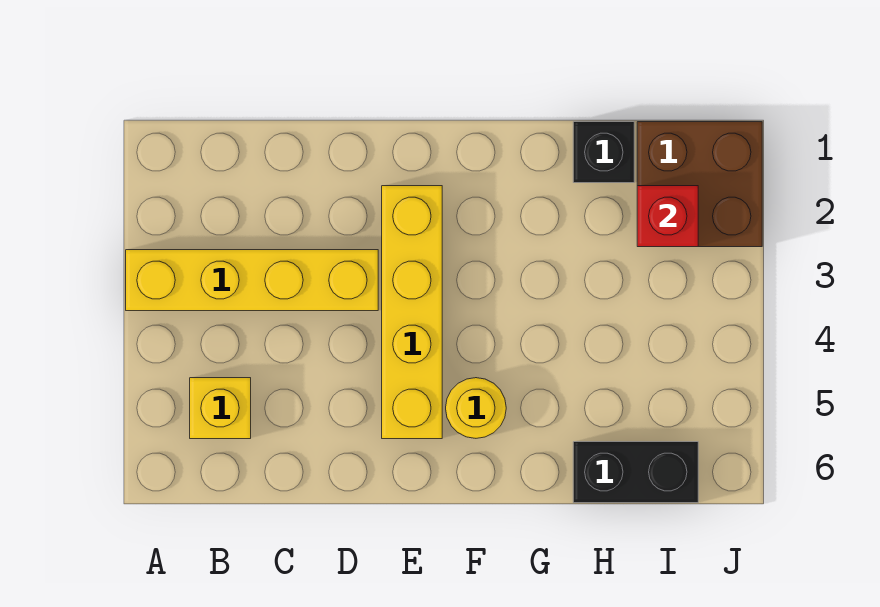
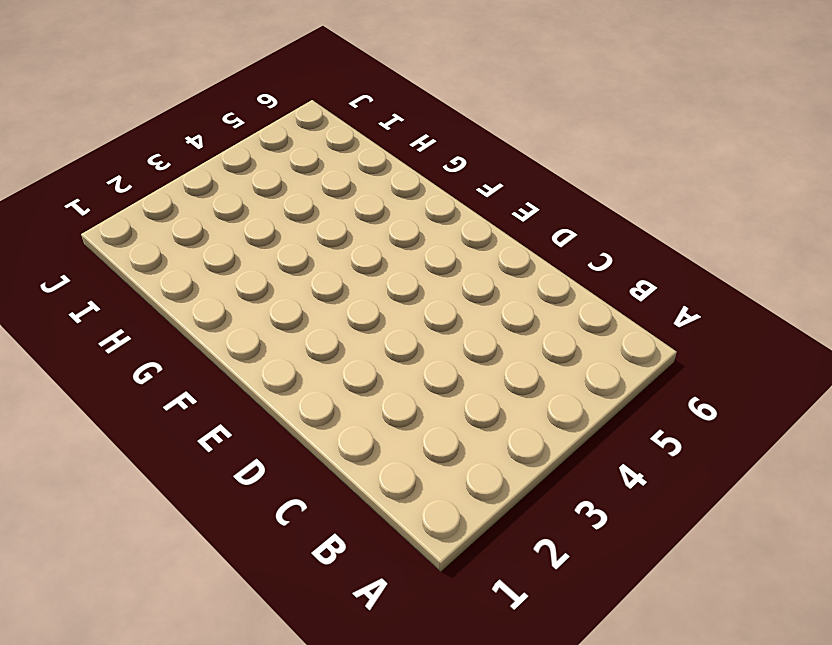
none -> yellow 1x4 brick [126,250,378,311]
none -> yellow 1x1 brick [190,378,251,439]

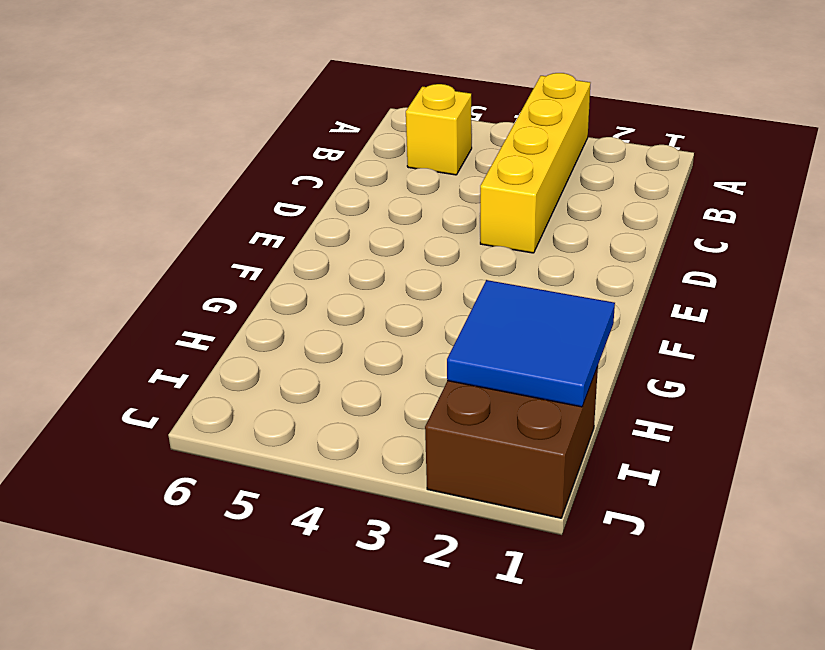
blue 2x2 tile [447,280,615,407] -> red 1x1 brick [637,186,698,247]
none -> yellow 1x4 brick [382,186,442,439]
none -> yellow 1x1 round brick [446,378,506,438]

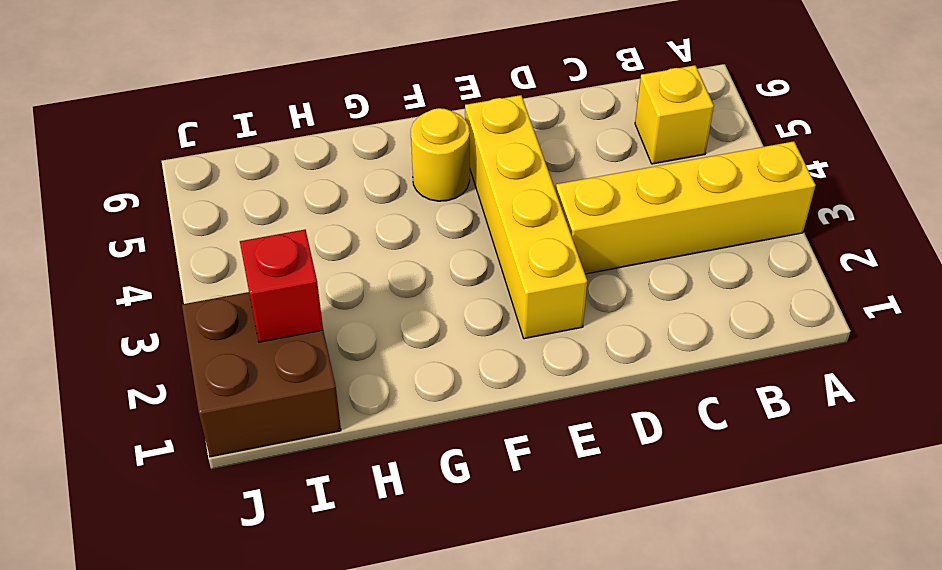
none -> black 1x1 brick [573,122,634,183]
none -> black 1x2 brick [573,442,698,503]

